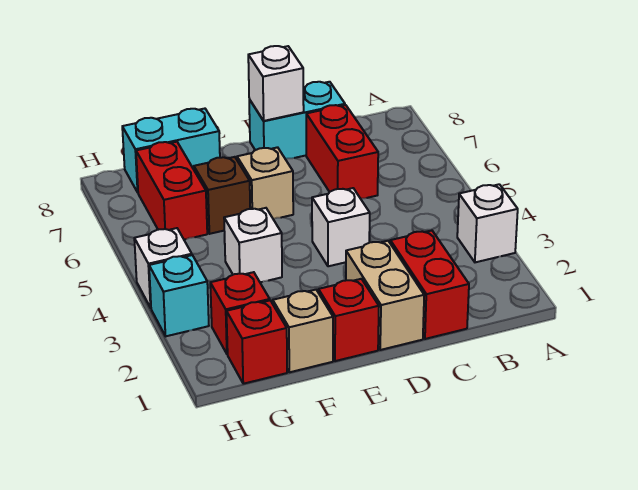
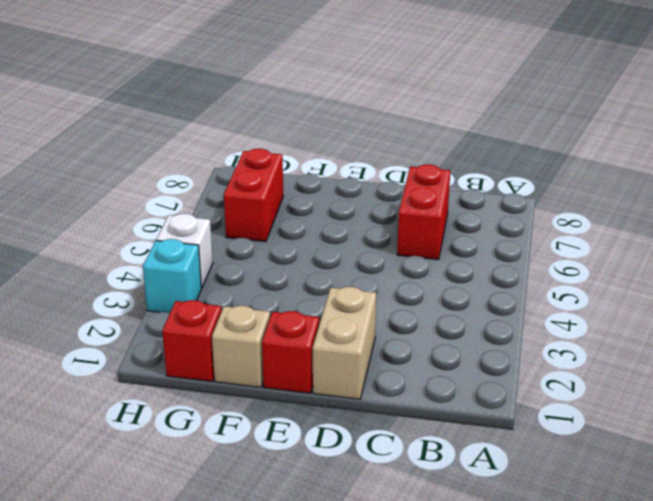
none -> white 1x1 brick [457,184,518,262]
none -> red 1x2 brick [390,231,469,339]
none -> cyan 1x2 brick [249,82,345,159]

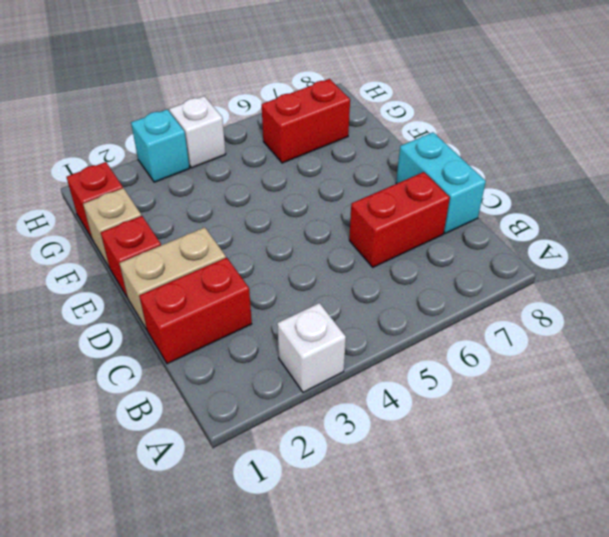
none -> white 1x1 brick [312,188,370,266]
none -> tan 1x1 brick [237,147,293,219]
none -> white 1x1 brick [224,208,282,282]

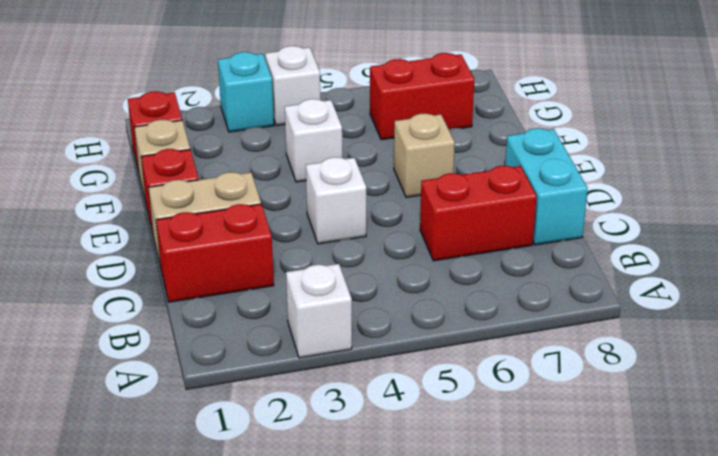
none -> brown 1x1 brick [194,157,250,234]
none -> cyan 1x2 brick [122,109,220,192]
none -> red 1x1 brick [210,272,270,354]

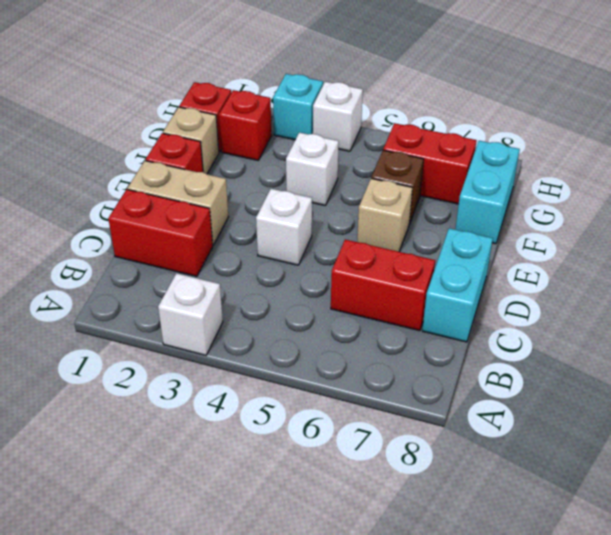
none -> white 1x1 brick [248,46,304,121]

